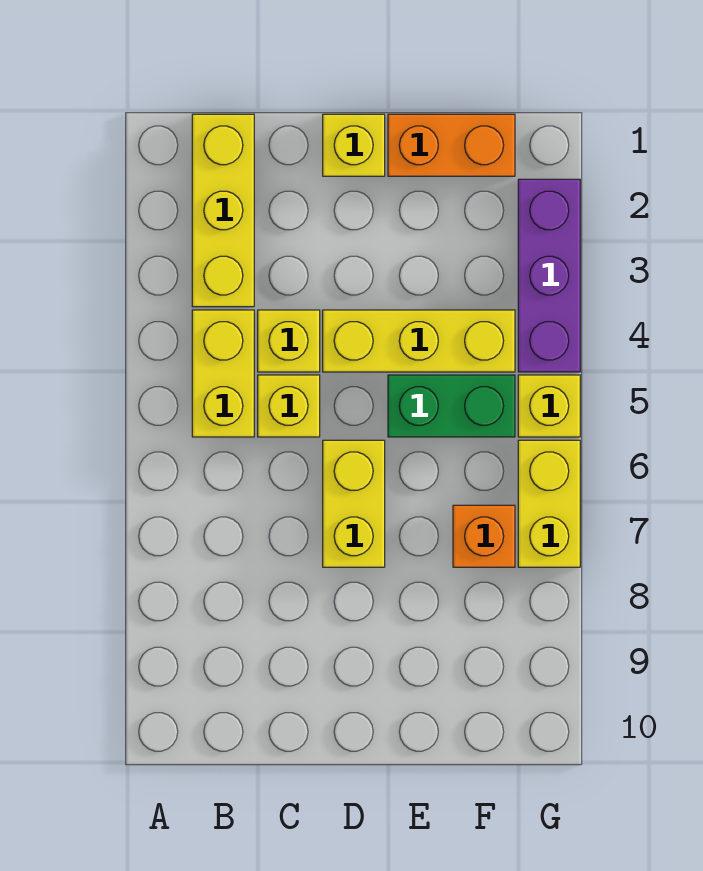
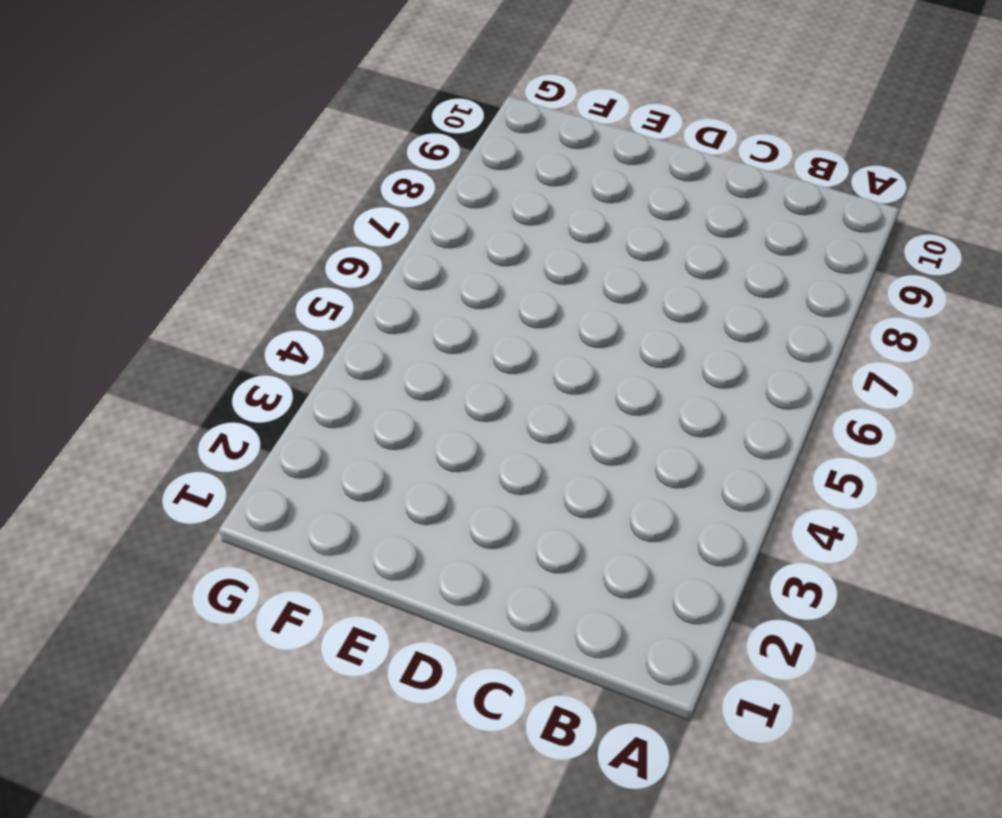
none -> yellow 1x3 brick [192,114,254,307]
none -> yellow 1x2 brick [192,310,254,437]
none -> yellow 1x1 brick [258,310,320,372]

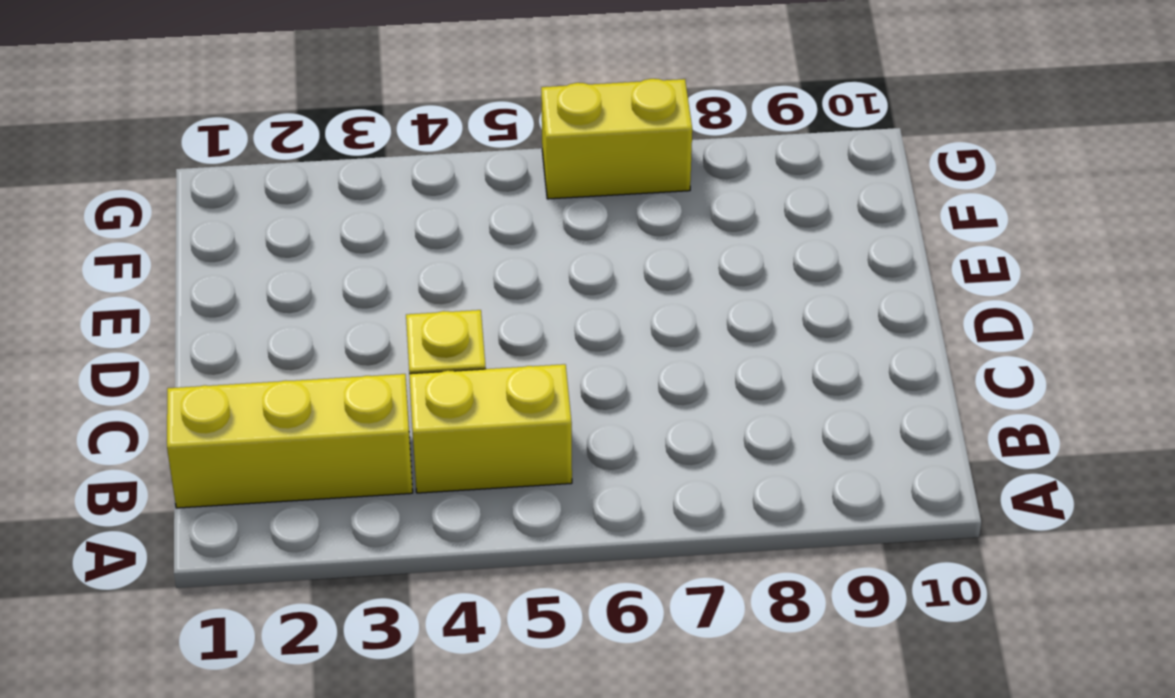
none -> yellow 1x1 brick [258,375,320,437]
none -> yellow 1x1 brick [323,114,385,176]
none -> yellow 1x3 brick [323,310,515,372]

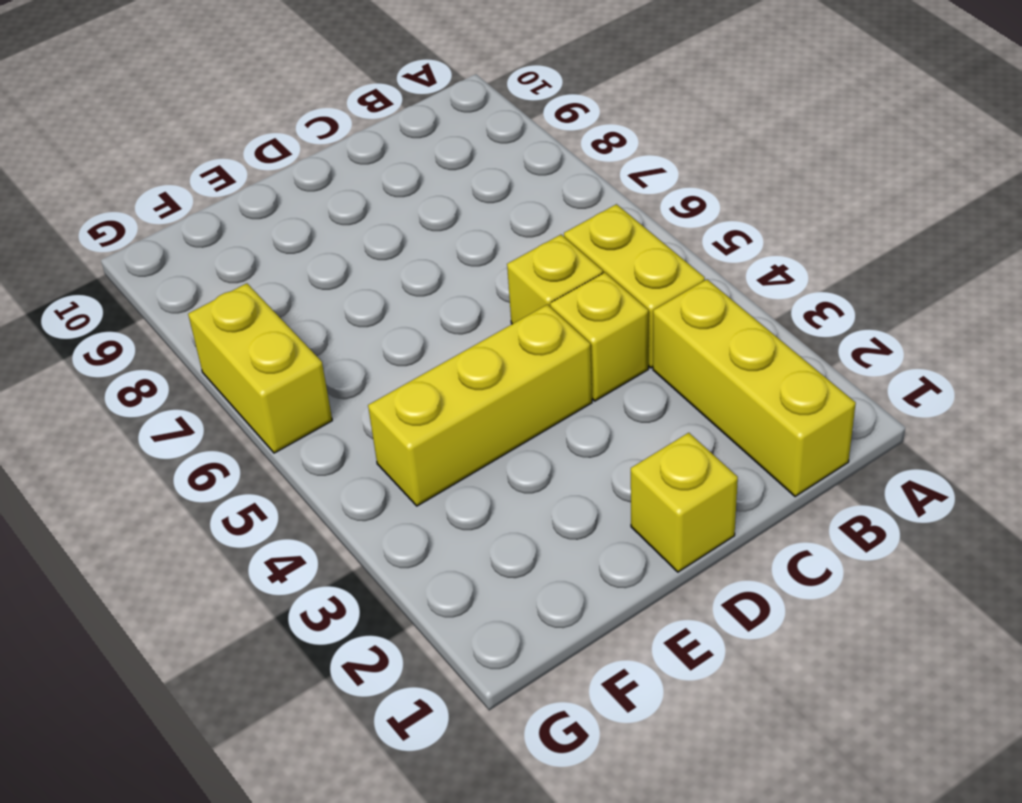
none -> yellow 1x2 brick [323,440,385,567]
none -> orange 1x2 brick [388,114,515,176]
none -> green 1x2 brick [388,375,515,437]

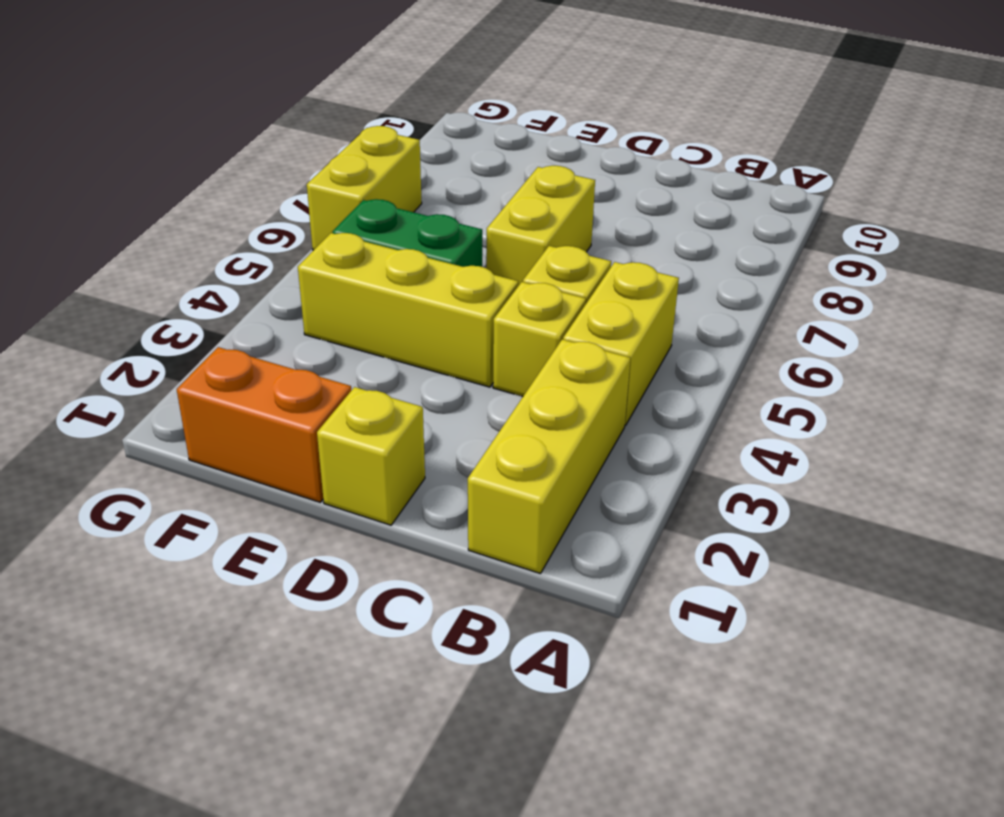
none -> orange 1x1 brick [453,505,515,567]
none -> purple 1x3 brick [518,179,580,372]
none -> yellow 1x1 brick [518,375,580,437]

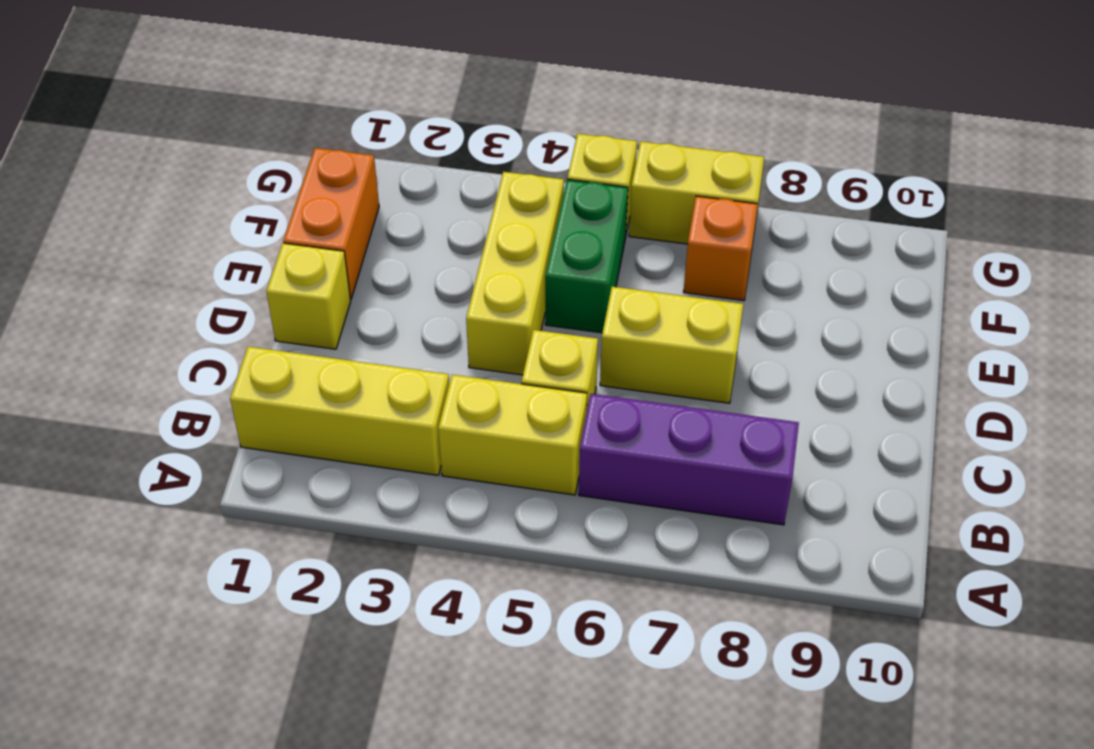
purple 1x3 brick [579,394,799,525] -> purple 1x3 brick moved to [518,179,580,372]
none -> yellow 1x1 brick [258,310,320,372]

